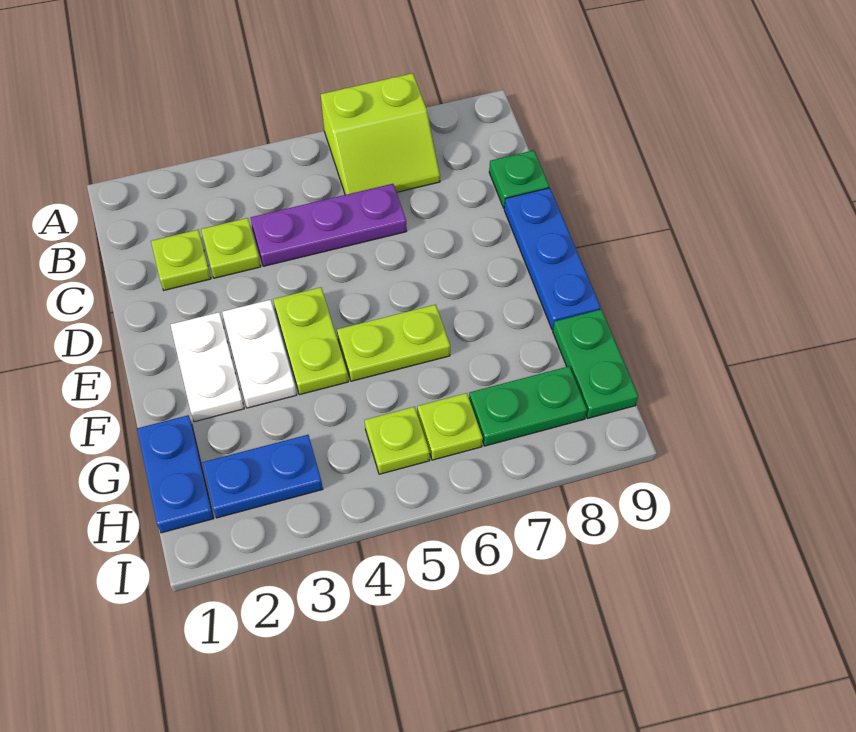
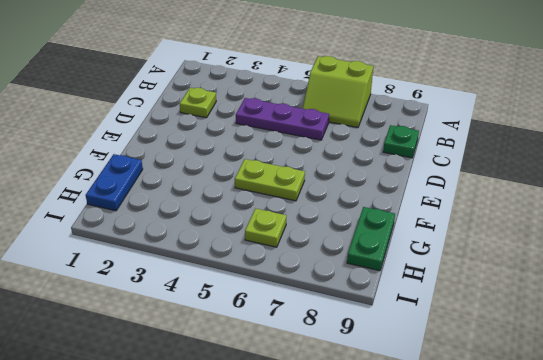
none -> lime 1x1 plate [201,218,261,278]
none -> blue 1x3 plate [504,188,601,330]
none -> white 1x2 plate [171,312,244,422]

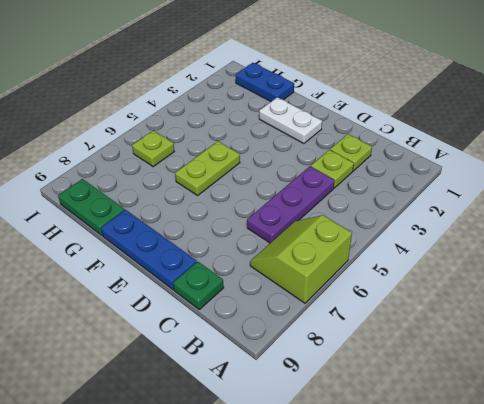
none -> white 1x2 plate [222,300,297,408]
none -> lime 1x2 plate [273,287,348,395]
none -> blue 1x2 plate [202,435,323,518]

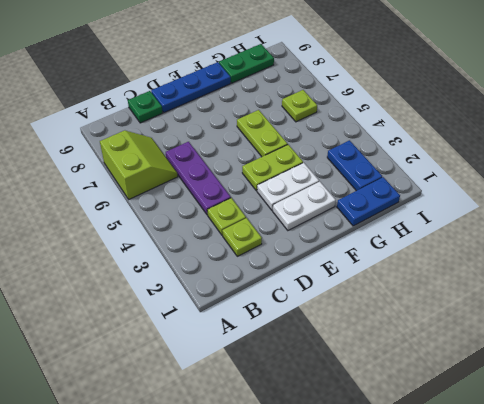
none -> lime 1x1 plate [365,407,430,474]
none -> green 1x2 plate [469,366,587,446]

